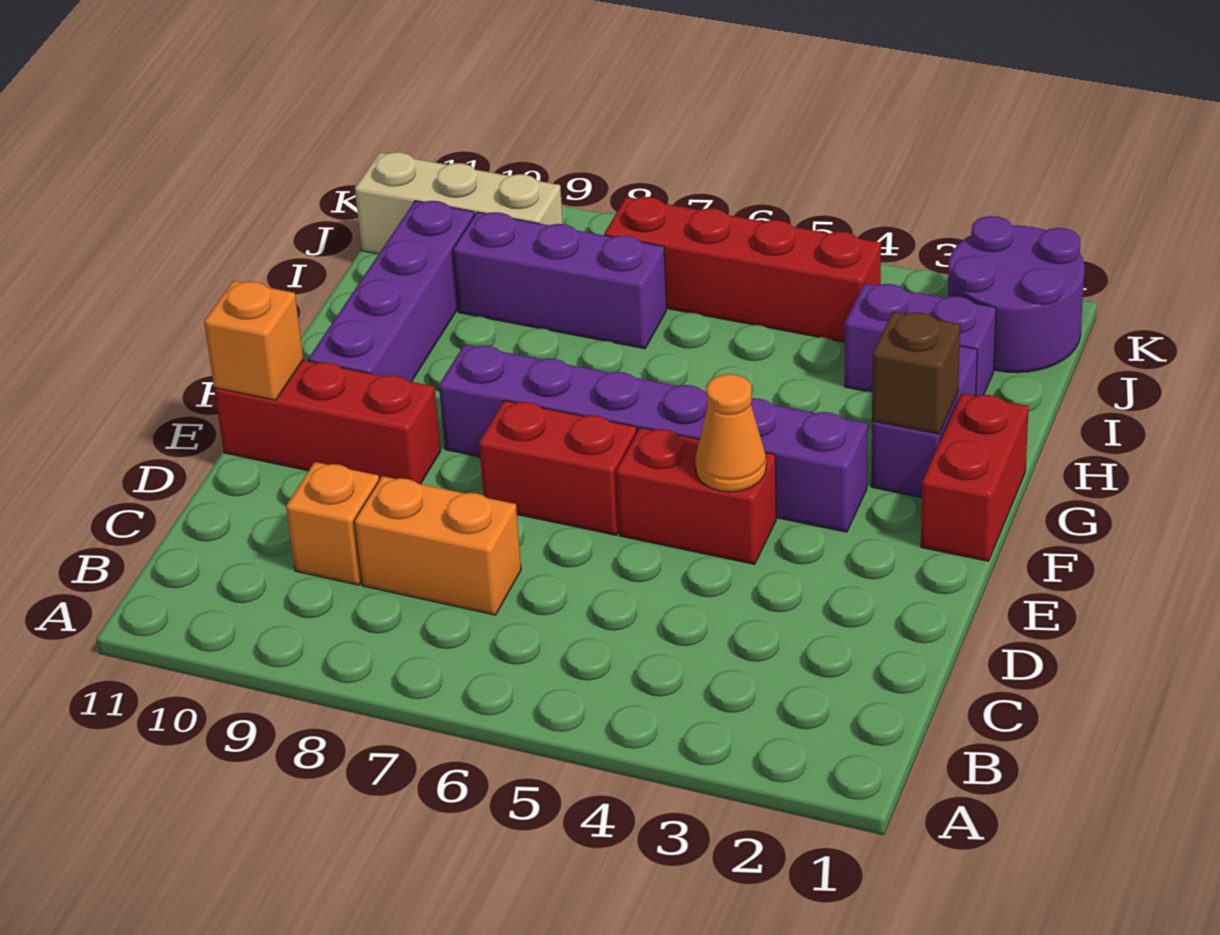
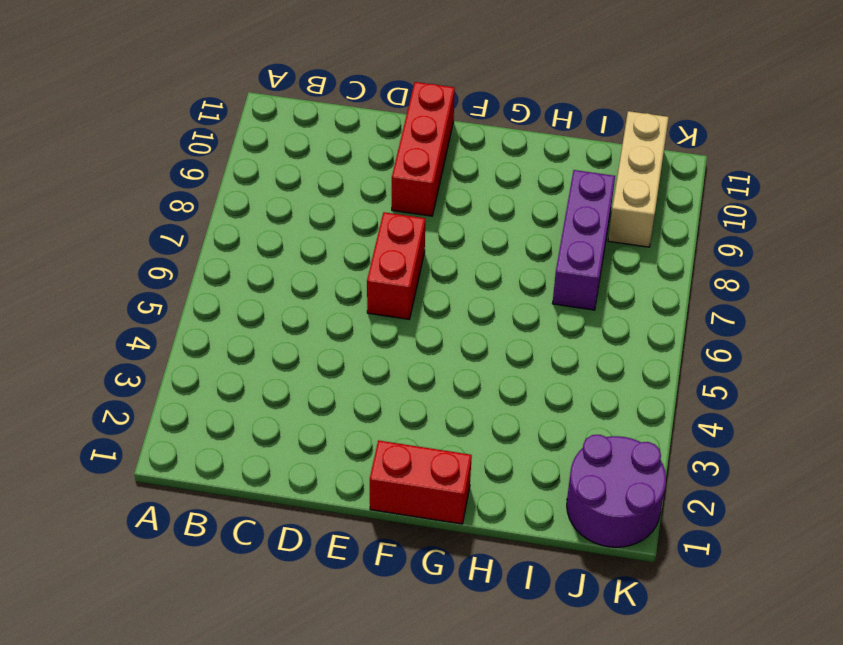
none -> orange 1x2 brick [354,476,521,615]
none -> orange 1x1 brick [286,462,379,585]
none -> red 1x2 brick [616,427,776,564]

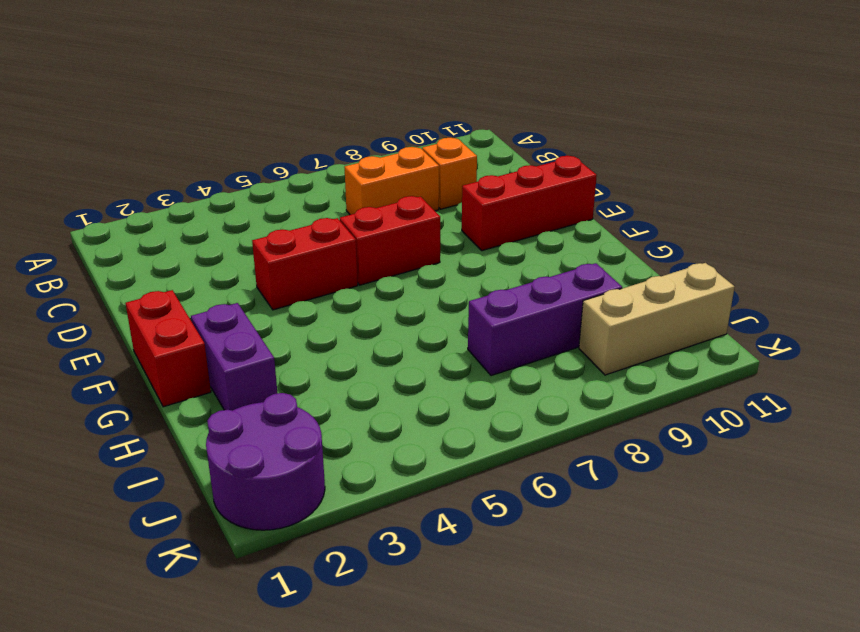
none -> purple 1x6 brick [439,344,868,532]
none -> purple 1x4 brick [308,201,474,382]
none -> purple 1x2 brick [845,283,996,396]

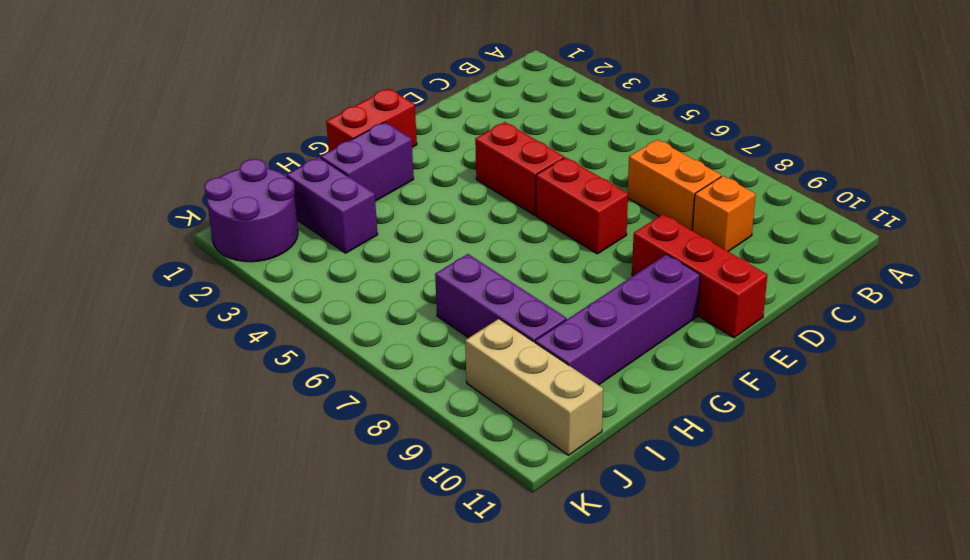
none -> purple 1x6 brick [439,344,868,532]
none -> red 1x4 brick [604,197,881,342]
none -> orange 1x1 cone [695,374,766,492]

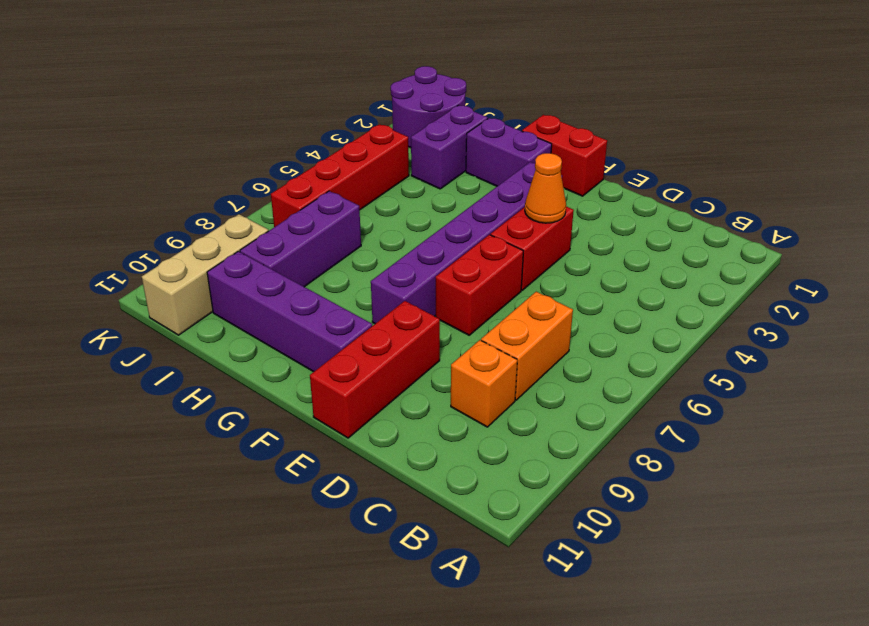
none -> orange 1x1 brick [204,281,304,400]
none -> brown 1x1 brick [872,312,960,434]

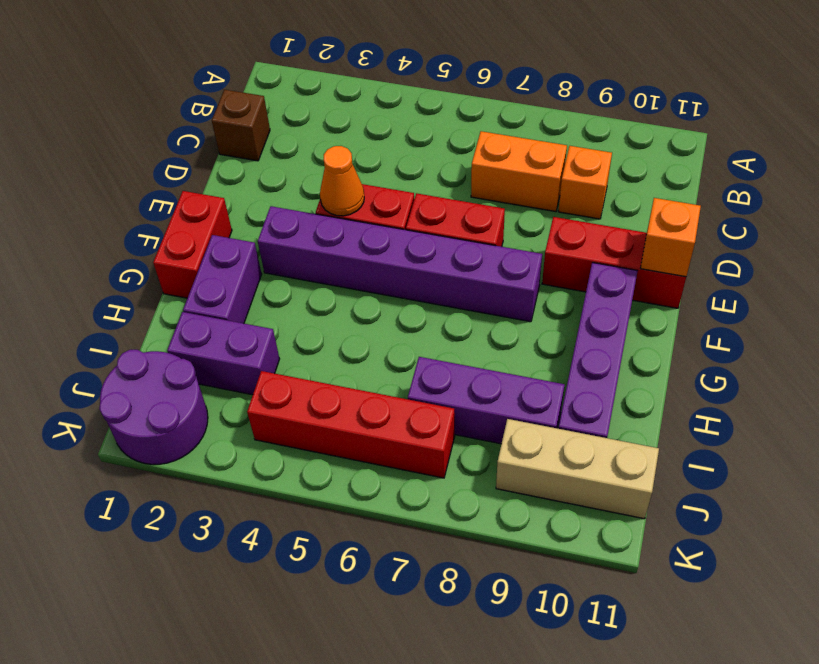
brown 1x1 brick [212,90,270,161] -> brown 1x1 brick moved to [872,312,960,434]

